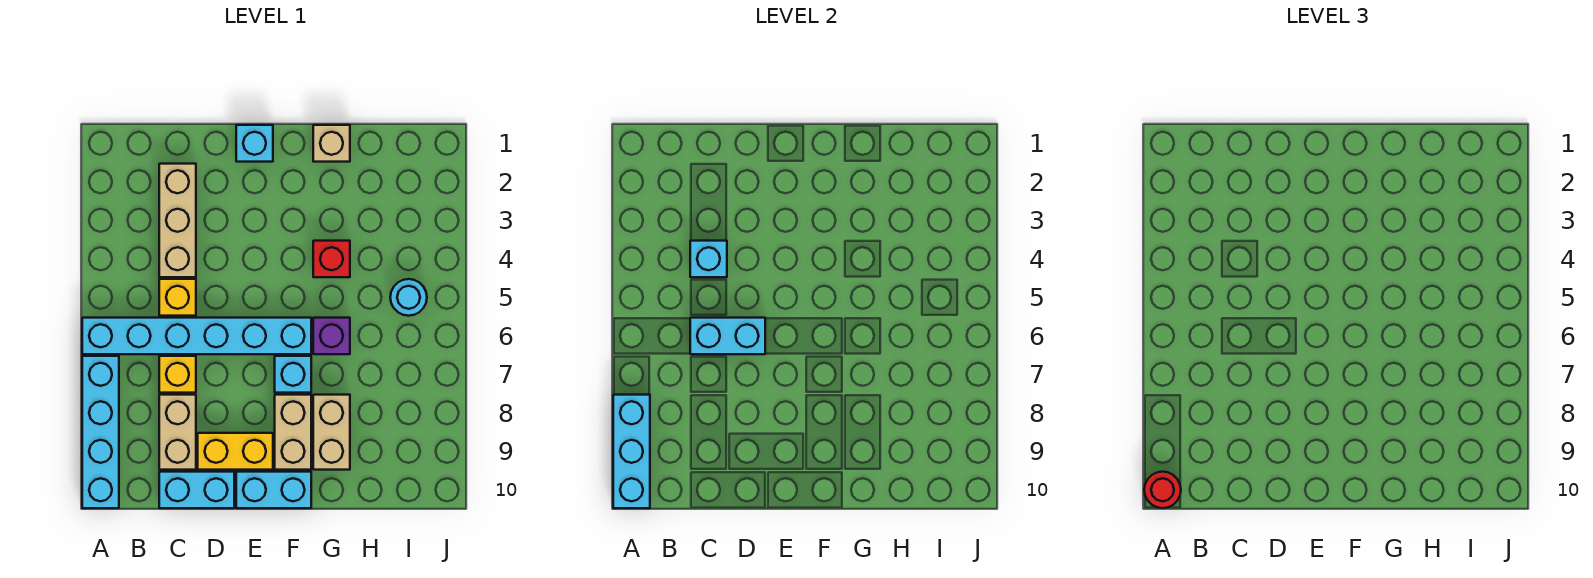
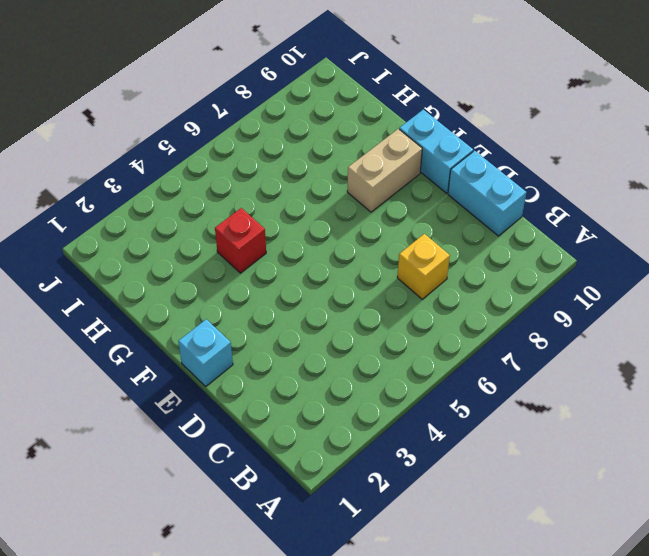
none -> cyan 1x6 brick [82,318,311,354]
none -> cyan 1x4 brick [82,356,119,508]
none -> tan 1x3 brick [159,164,196,277]

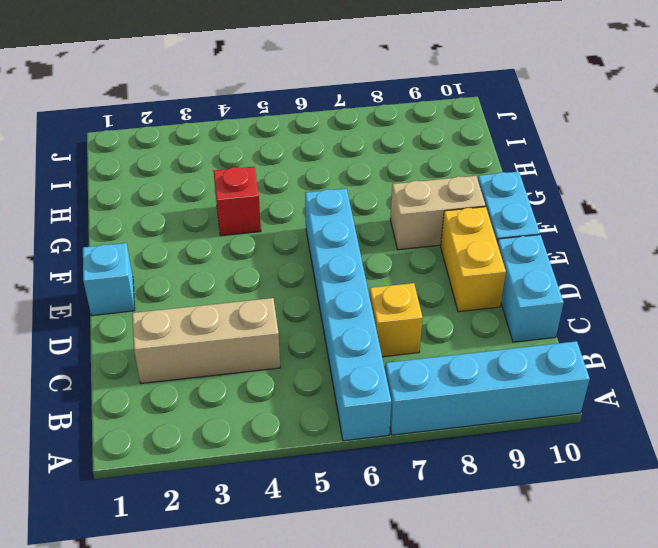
none -> yellow 1x1 brick [159,279,196,316]
none -> tan 1x2 brick [159,395,196,470]
none -> cyan 1x1 brick [275,356,311,393]

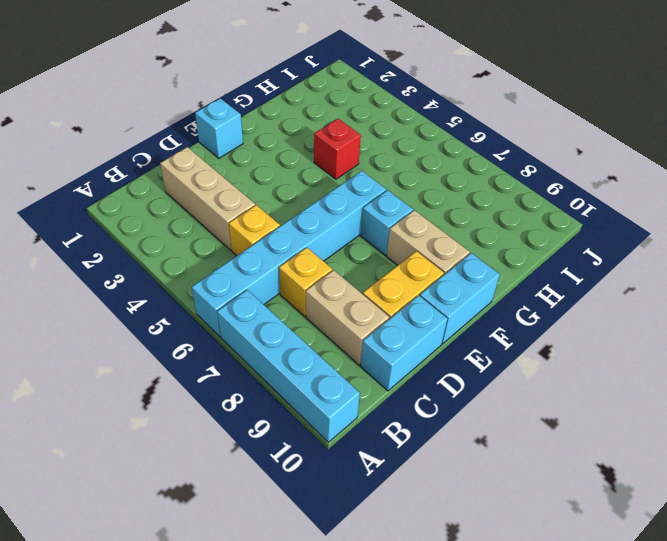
none -> tan 1x1 brick [313,125,350,162]
none -> purple 1x1 brick [313,318,350,354]
none -> tan 1x2 brick [313,395,350,470]

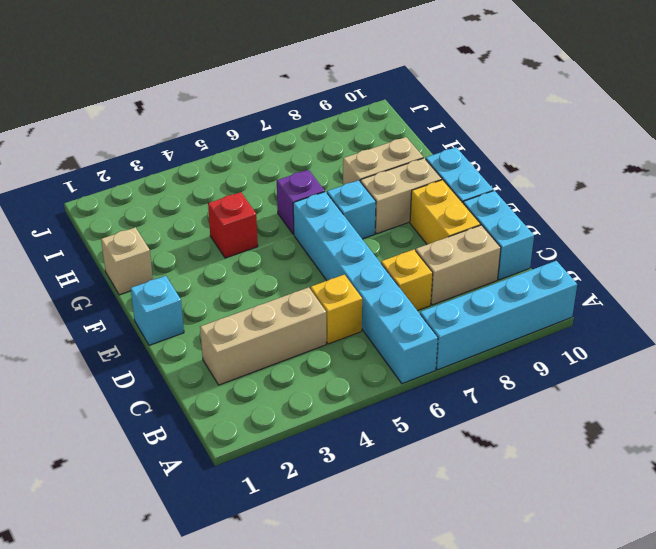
none -> cyan 1x1 round brick [390,279,427,316]
none -> cyan 1x3 brick [613,395,650,508]
none -> cyan 1x1 brick [690,241,727,277]

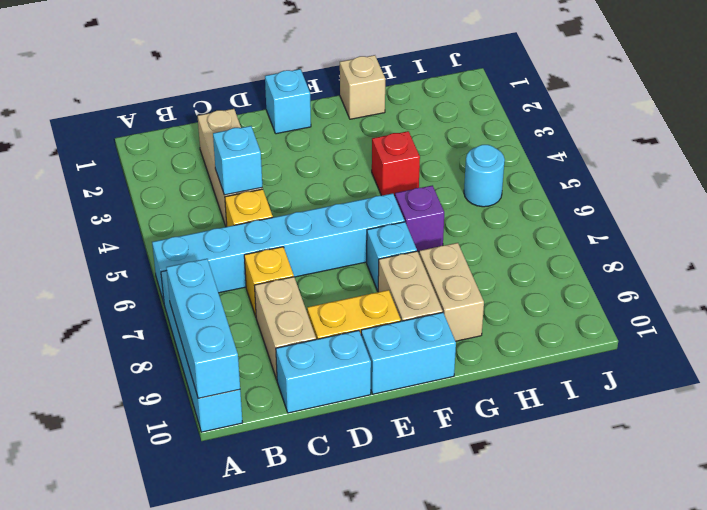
none -> cyan 1x2 brick [690,318,765,354]
none -> red 1x1 round brick [1144,472,1181,508]

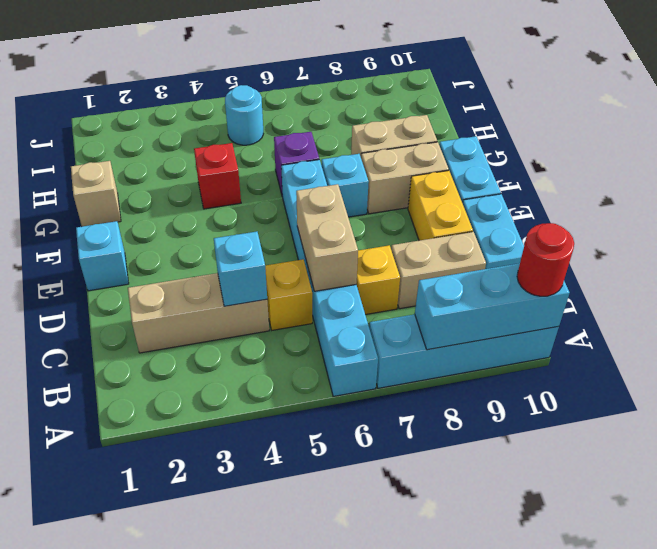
tan 1x2 brick [296,184,358,291] -> cyan 1x2 brick [690,318,765,354]

